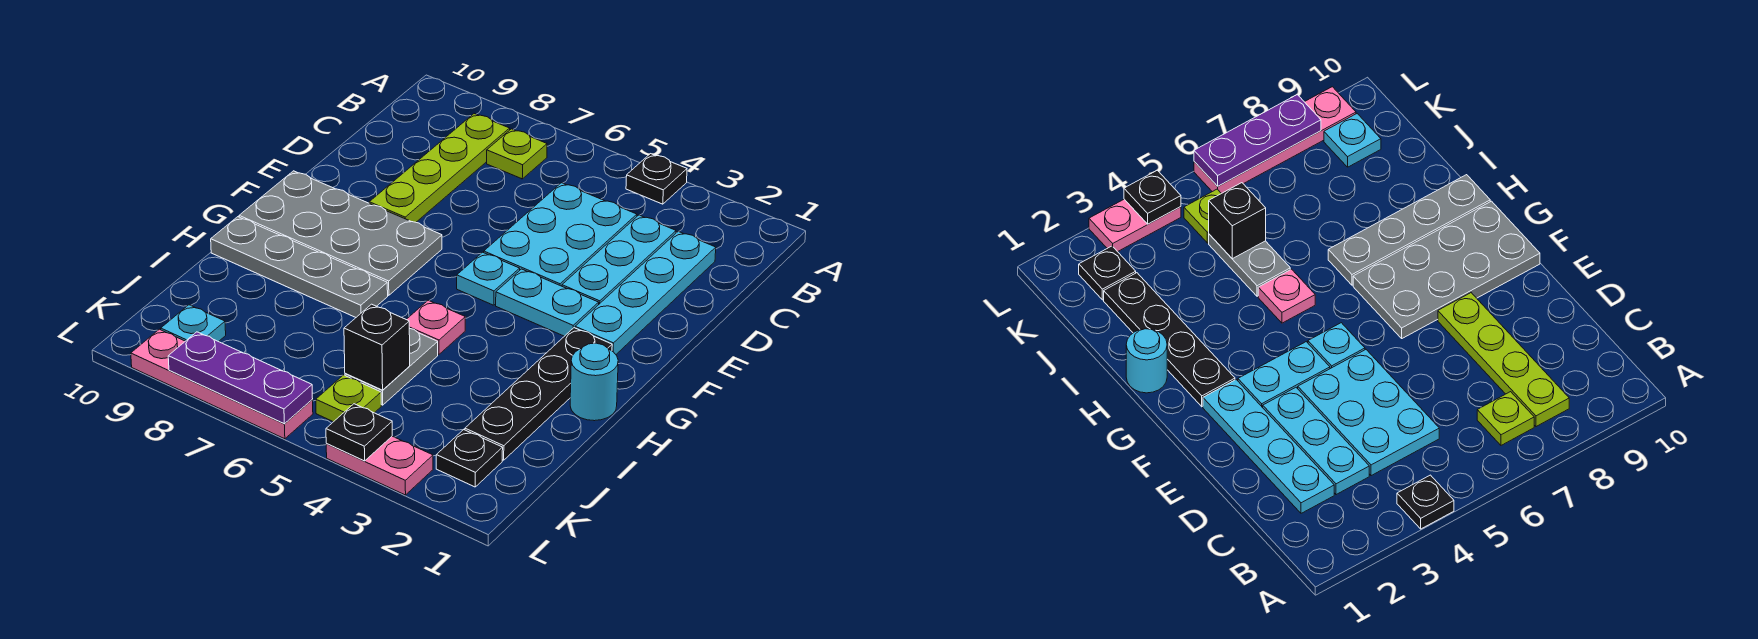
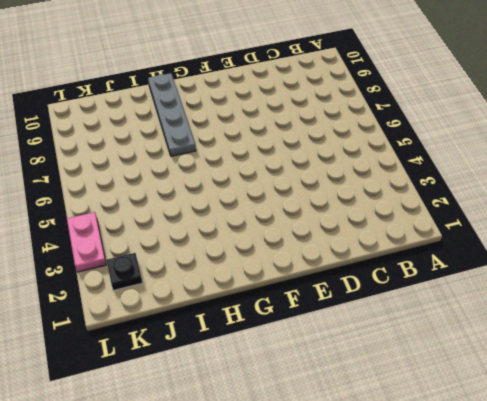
none -> black 1x1 plate [626,154,687,204]
none -> lime 1x1 plate [487,129,547,179]
none -> lime 1x4 plate [369,114,510,222]

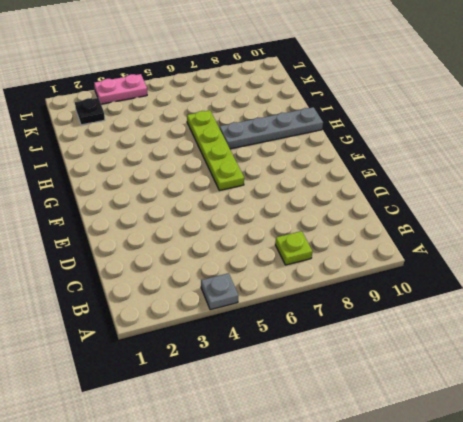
grey 1x1 plate [201,273,239,310] -> black 1x1 plate [626,154,687,204]
lime 1x4 plate [187,110,244,191] -> lime 1x4 plate moved to [369,114,510,222]
none -> cyan 1x4 plate [575,232,716,354]
none -> cyan 1x3 plate [562,215,676,304]
none -> cyan 2x3 plate [484,183,637,286]

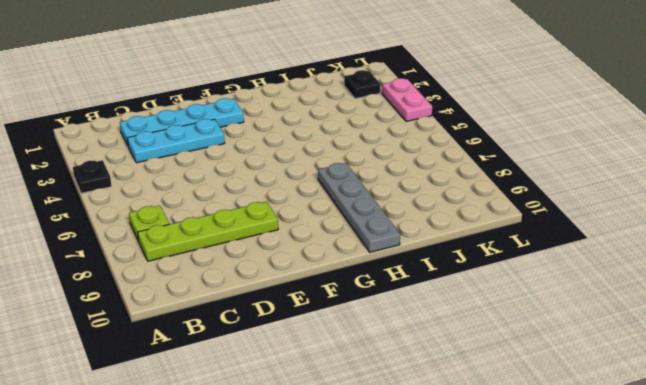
none -> cyan 2x3 plate [484,183,637,286]
none -> cyan 1x2 plate [496,269,599,336]
none -> cyan 1x1 plate [457,252,520,305]

